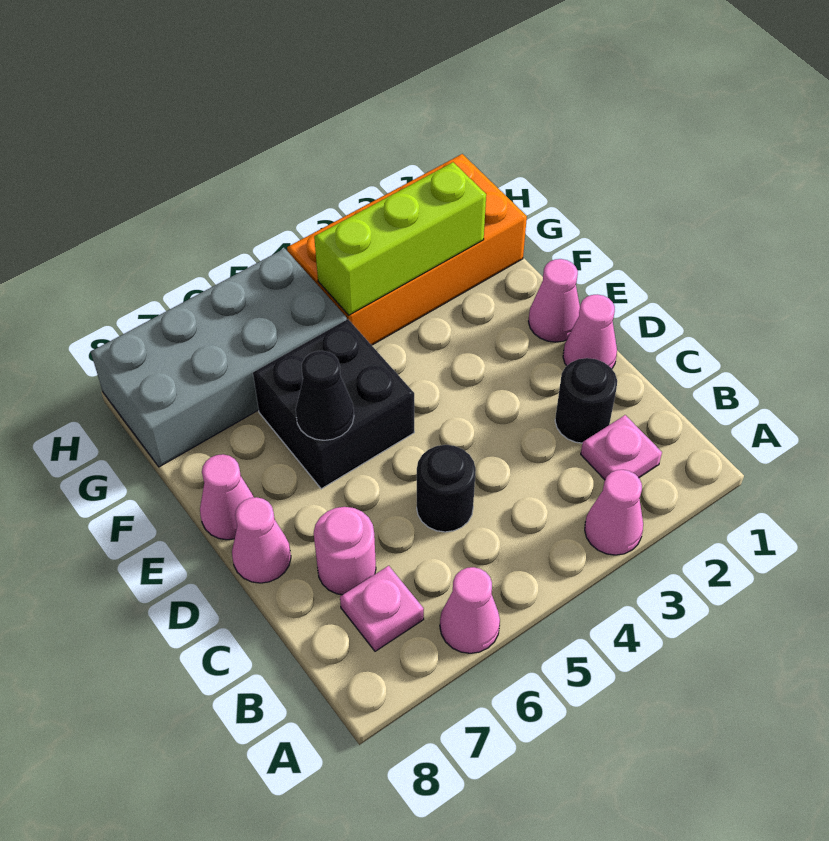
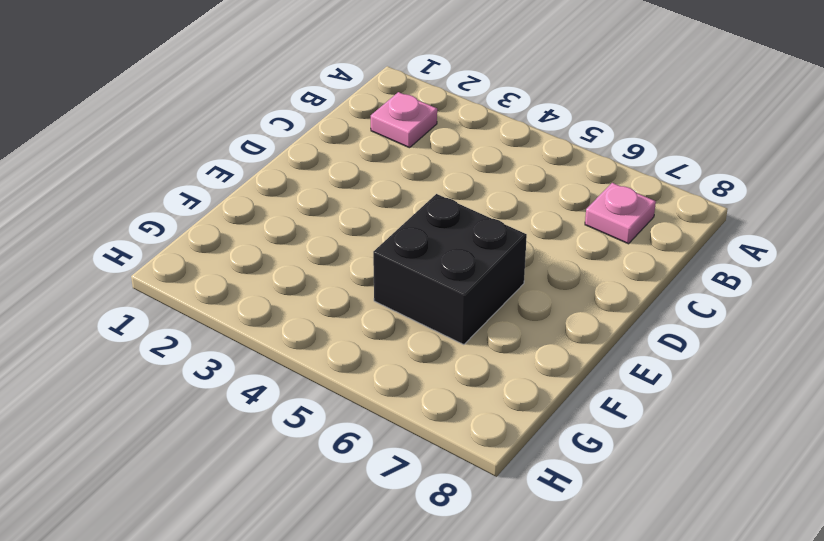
none -> pink 1x1 cone [585,470,643,555]
none -> pink 1x1 cone [440,567,500,653]
none -> black 1x1 round brick [555,358,617,443]

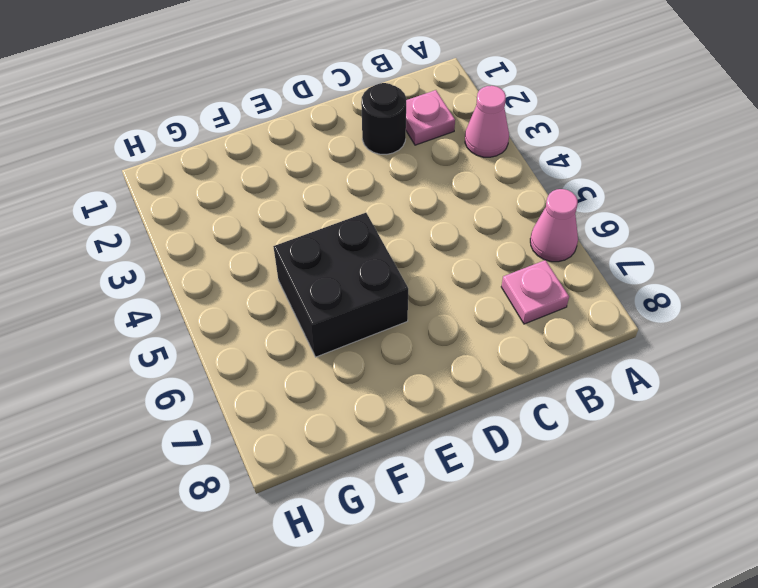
none -> black 1x1 round brick [417,445,476,532]
none -> pink 1x1 round brick [314,507,376,595]
none -> pink 1x1 cone [563,294,617,368]

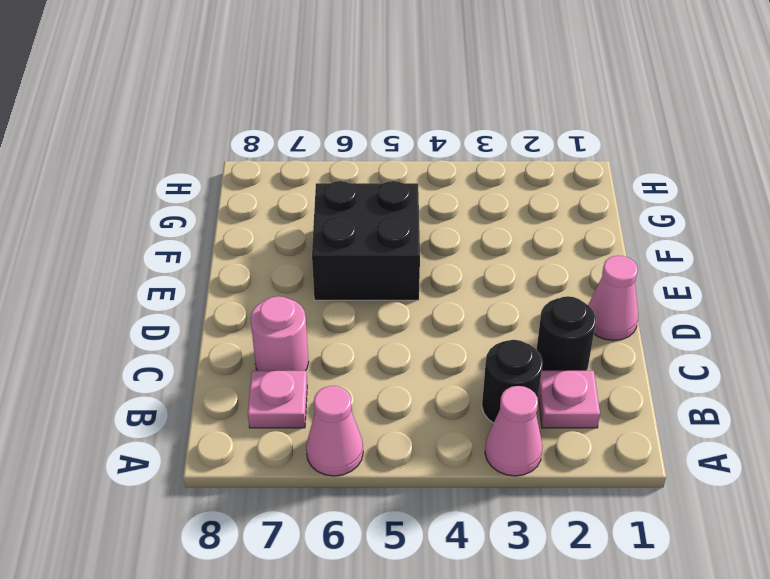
black 1x1 round brick [482,340,543,423] -> black 1x1 round brick moved to [417,445,476,532]
none -> pink 1x1 cone [232,497,291,583]
none -> pink 1x1 cone [528,259,580,342]
none -> pink 1x1 cone [200,454,254,540]

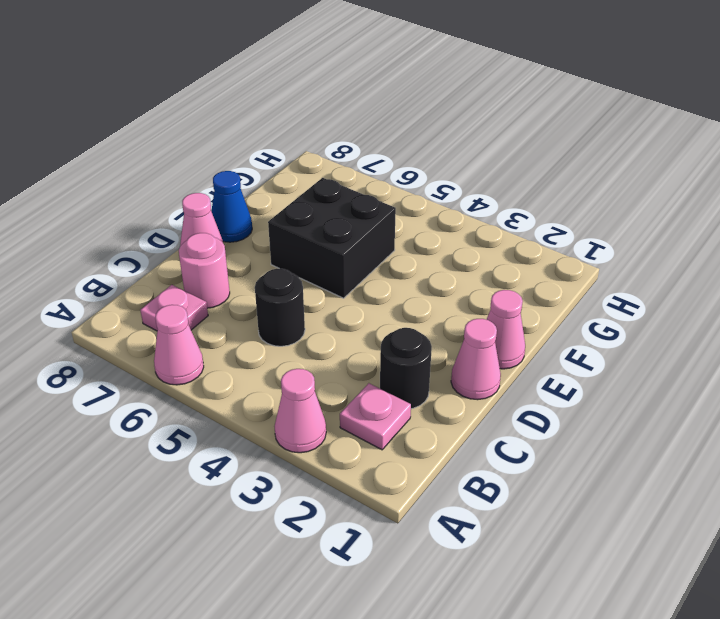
blue 1x1 cone [211,171,252,242] -> pink 1x1 cone [200,454,254,540]
none -> orange 2x4 brick [287,154,527,345]
none -> grey 2x4 brick [91,248,347,467]
none -> black 1x1 cone [296,351,354,440]

